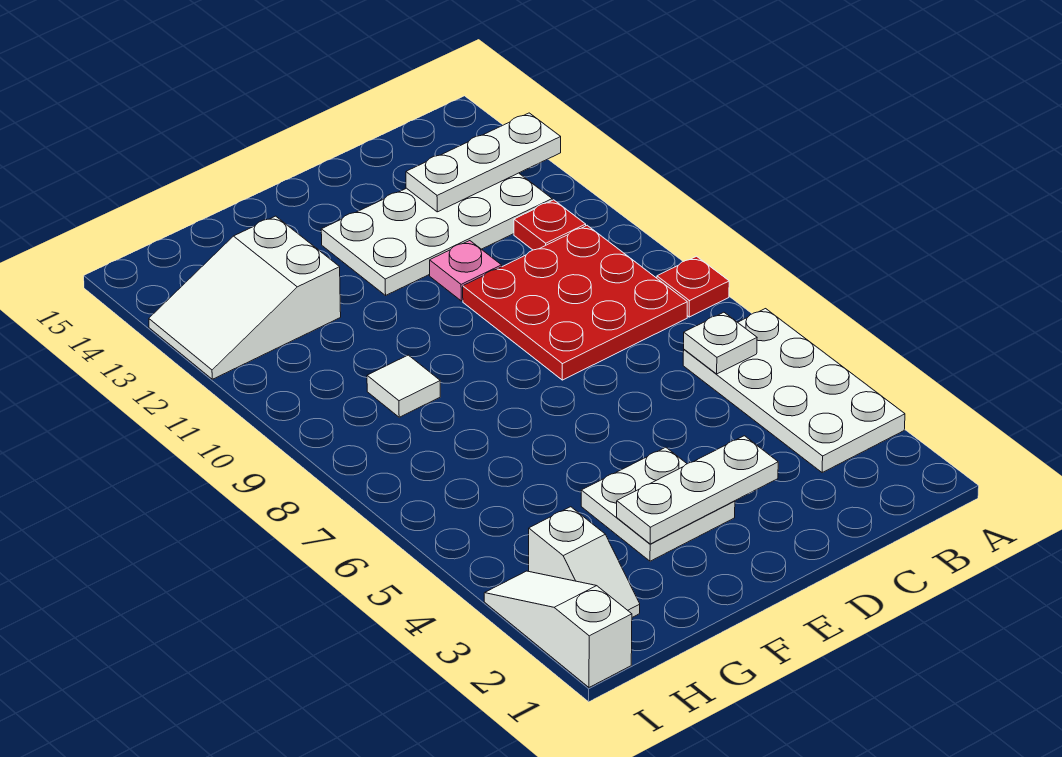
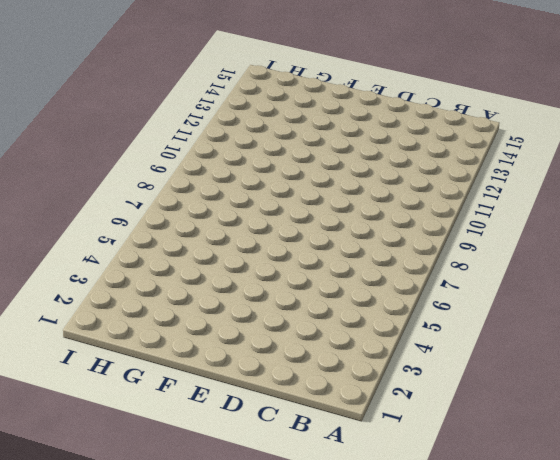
none -> white 2x4 plate [683,309,905,473]
none -> red 1x1 plate [657,256,729,317]
none -> red 3x3 plate [463,225,687,380]

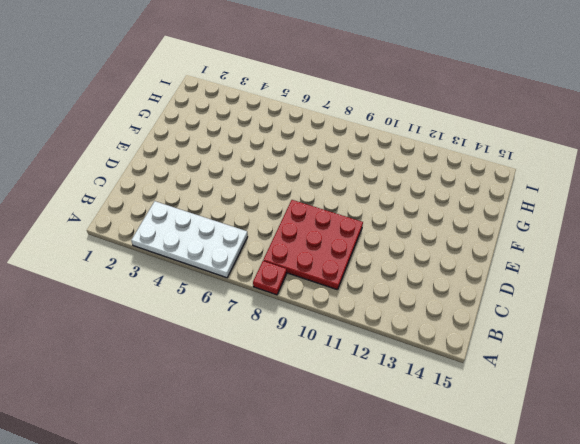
none -> red 1x1 plate [514,200,586,250]
none -> white 2x4 plate [321,173,552,295]
none -> pink 1x1 plate [430,241,502,301]

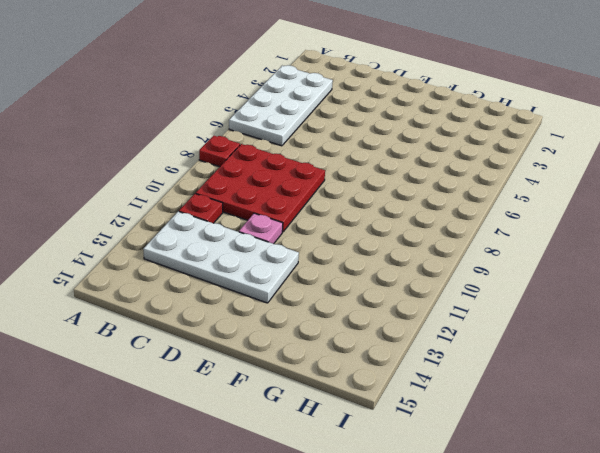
none -> white 2x2 plate [581,447,735,561]
none -> white 1x1 tile [367,355,440,417]
none -> white 2x3 slope [149,216,341,379]

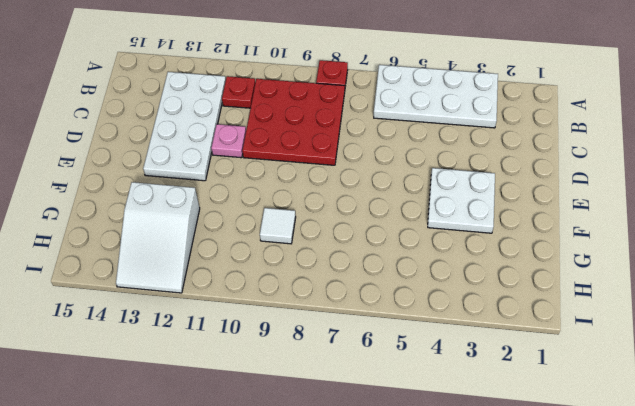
none -> white 1x2 slope [529,507,640,617]
none -> white 1x3 slope [484,571,632,687]
none -> white 1x3 plate [406,113,561,212]

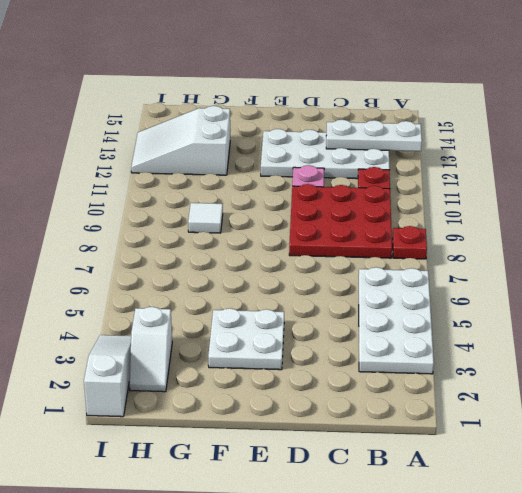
none -> white 1x1 plate [684,312,757,374]
none -> white 1x3 plate [617,436,778,544]

